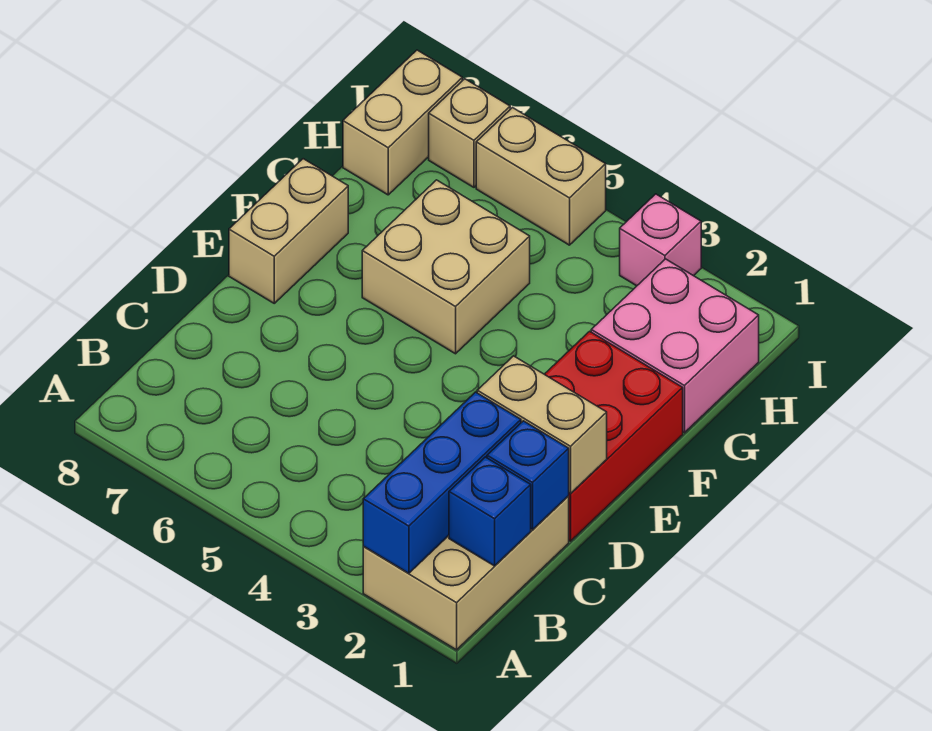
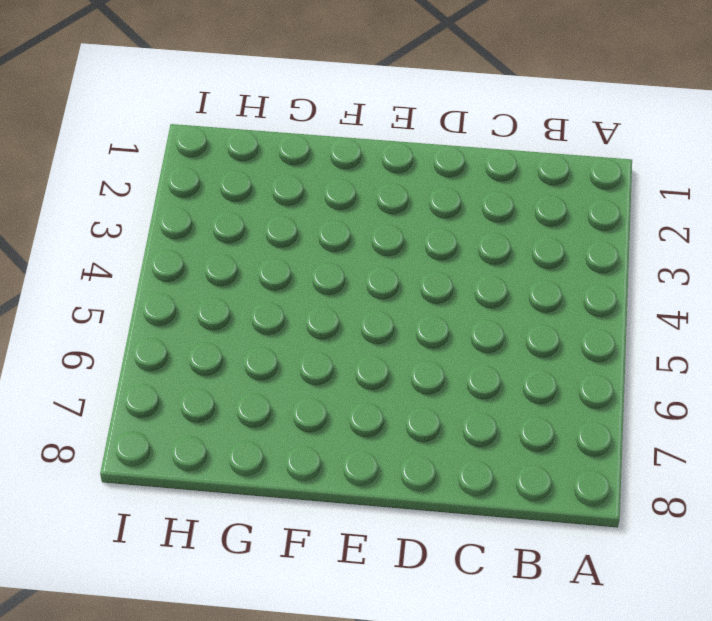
none -> tan 2x3 brick [363,496,569,650]
none -> red 2x3 brick [545,331,683,541]
none -> tan 1x2 brick [229,159,348,303]

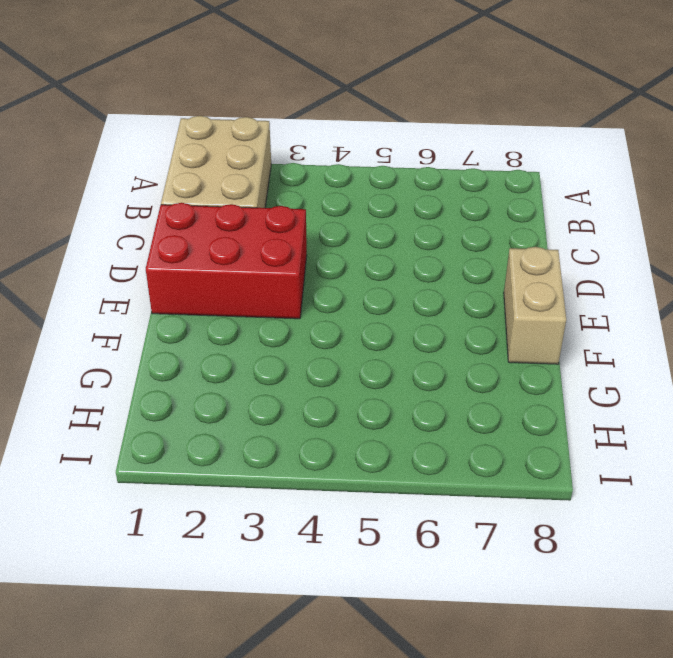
red 2x3 brick [146,203,307,319] -> red 2x3 brick turned to [545,331,683,541]
none -> tan 2x2 brick [362,180,530,354]
none -> pink 2x2 brick [591,259,759,433]
none -> tan 1x2 brick [343,50,462,195]

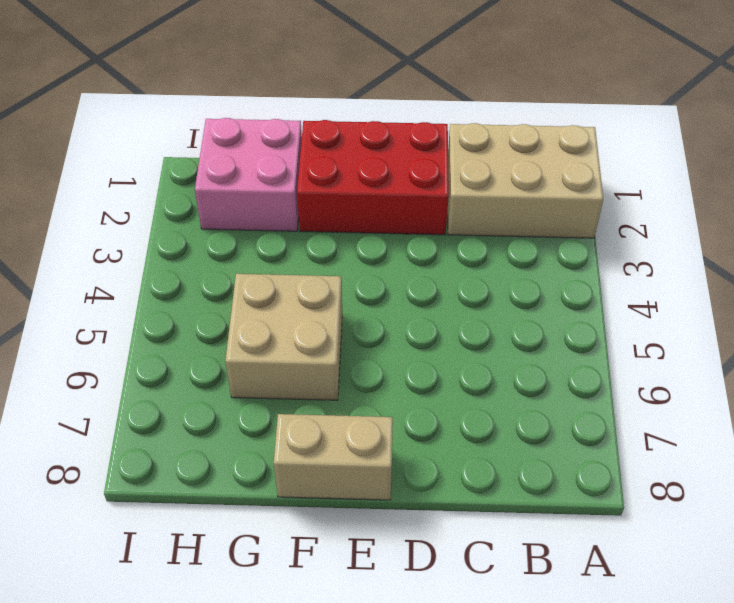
none -> tan 1x2 brick [343,50,462,195]
none -> pink 1x1 brick [620,194,701,286]
none -> tan 1x2 brick [476,108,606,245]

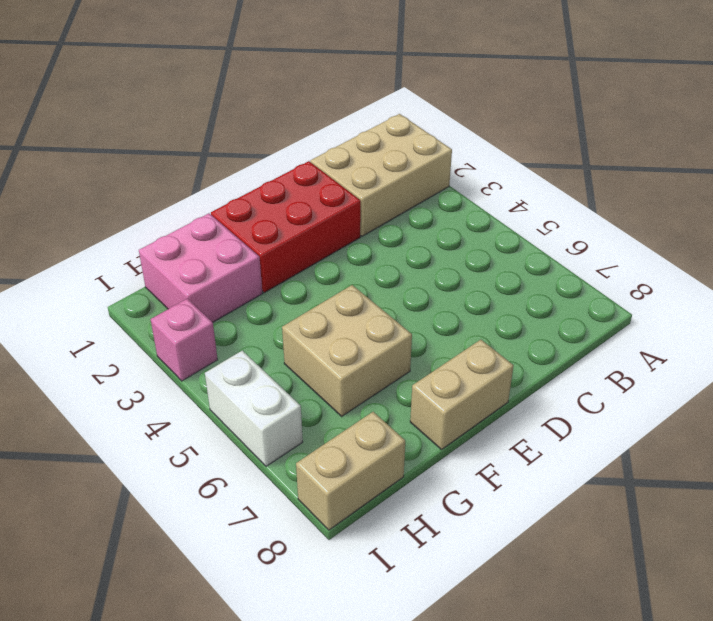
white 1x2 brick [205,351,303,466] -> tan 1x2 brick [476,108,606,245]
none -> tan 1x1 brick [429,79,510,187]
none -> blue 1x3 brick [363,392,521,573]
none -> blue 1x1 brick [449,457,531,566]

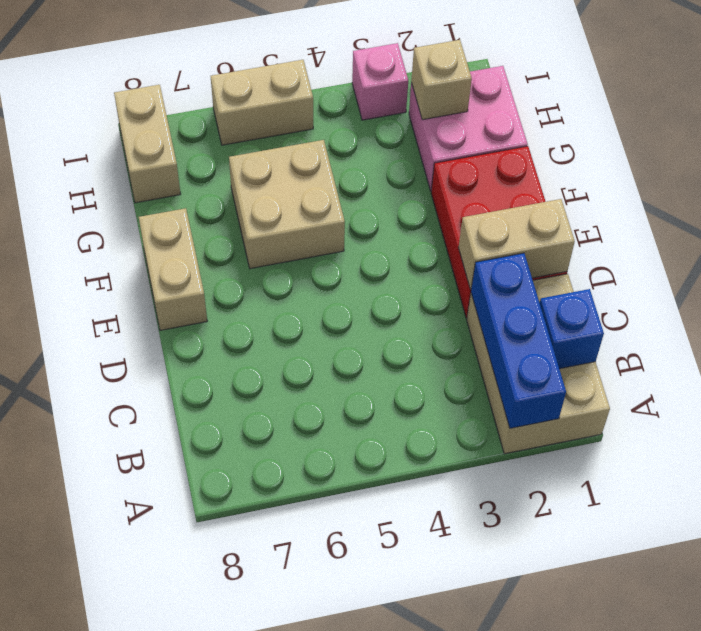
tan 1x1 brick [411,40,472,120] -> tan 1x1 brick moved to [429,79,510,187]
none -> blue 1x1 brick [487,421,569,530]

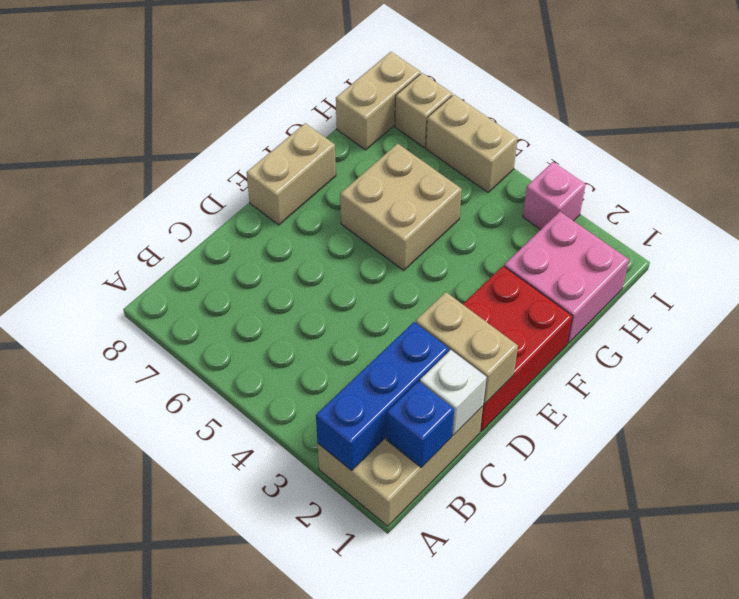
white 1x1 brick [420,350,487,435] -> blue 1x1 brick [487,421,569,530]

